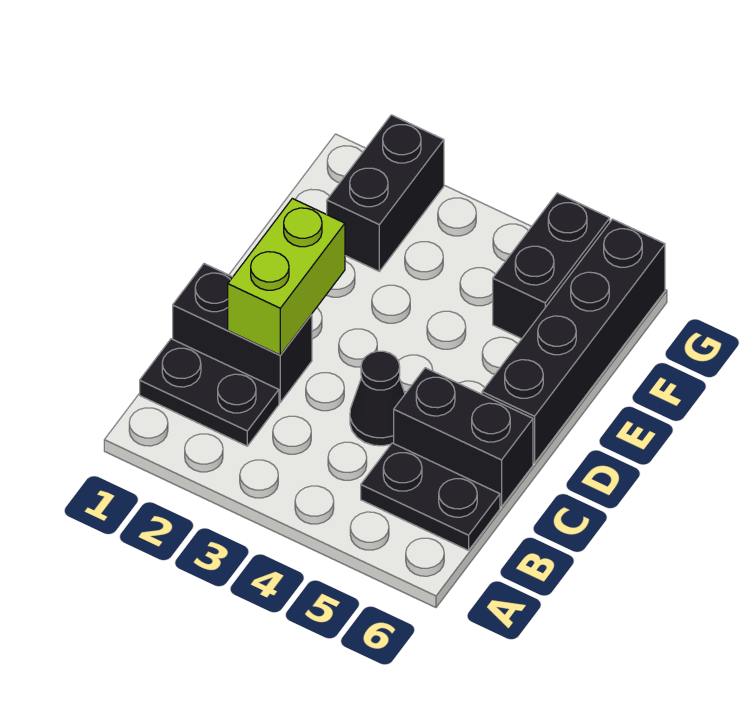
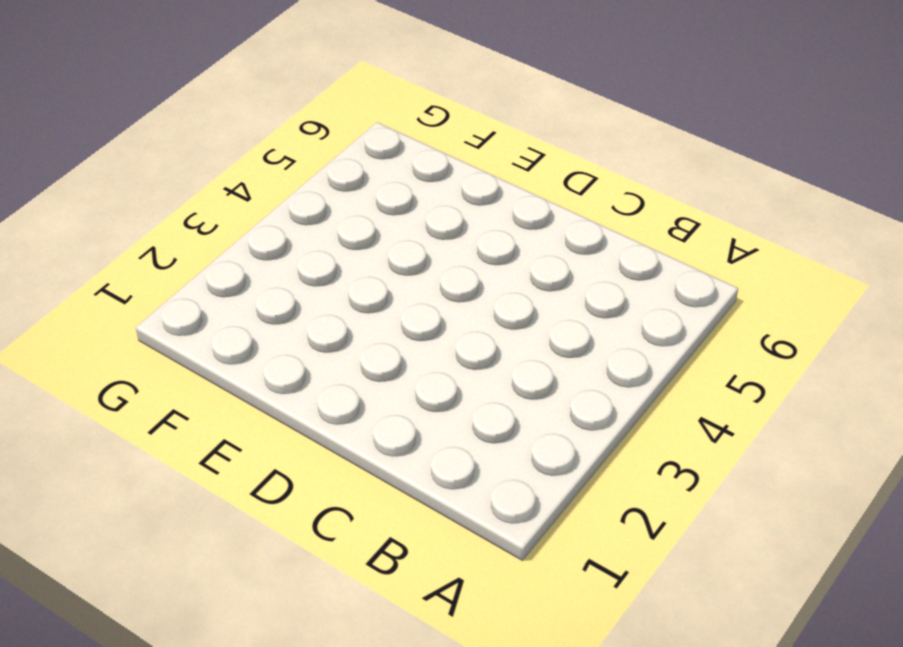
none -> black 1x2 plate [140,339,279,446]
none -> black 1x2 plate [361,443,500,550]

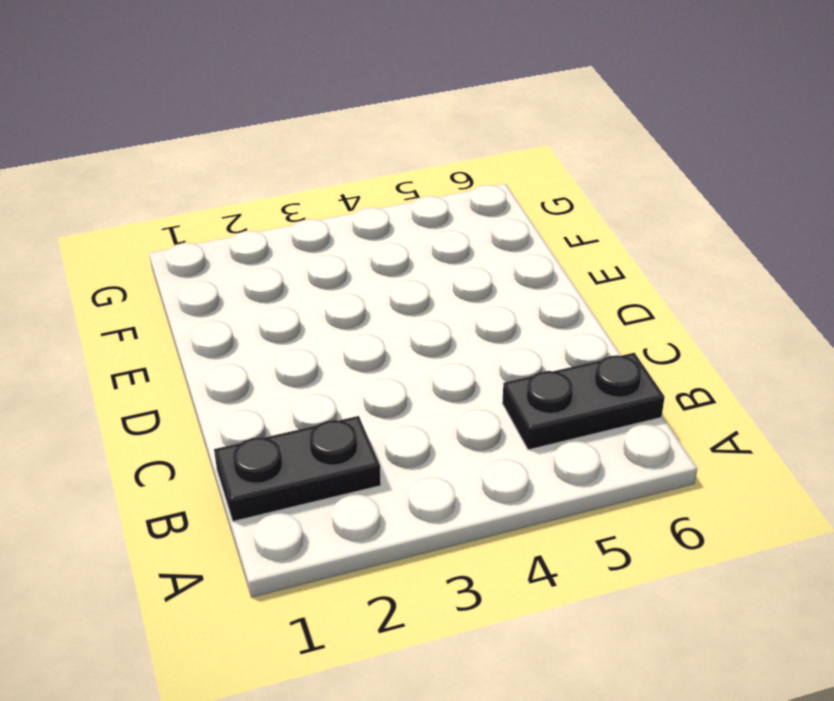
none -> black 1x2 brick [173,264,312,402]
none -> black 1x1 cone [350,351,405,446]

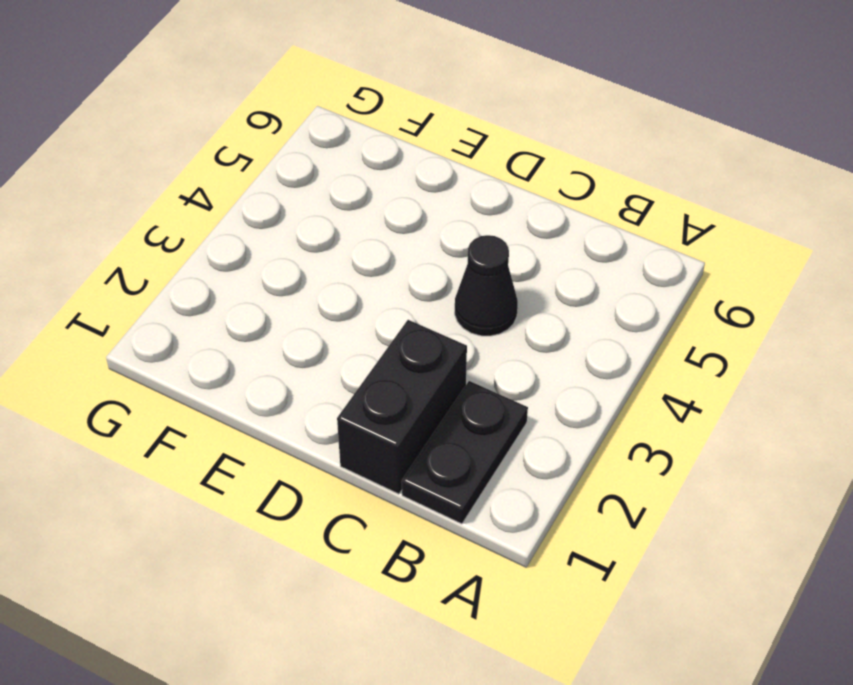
none -> black 1x2 plate [361,443,500,550]
none -> black 1x2 brick [394,368,533,507]

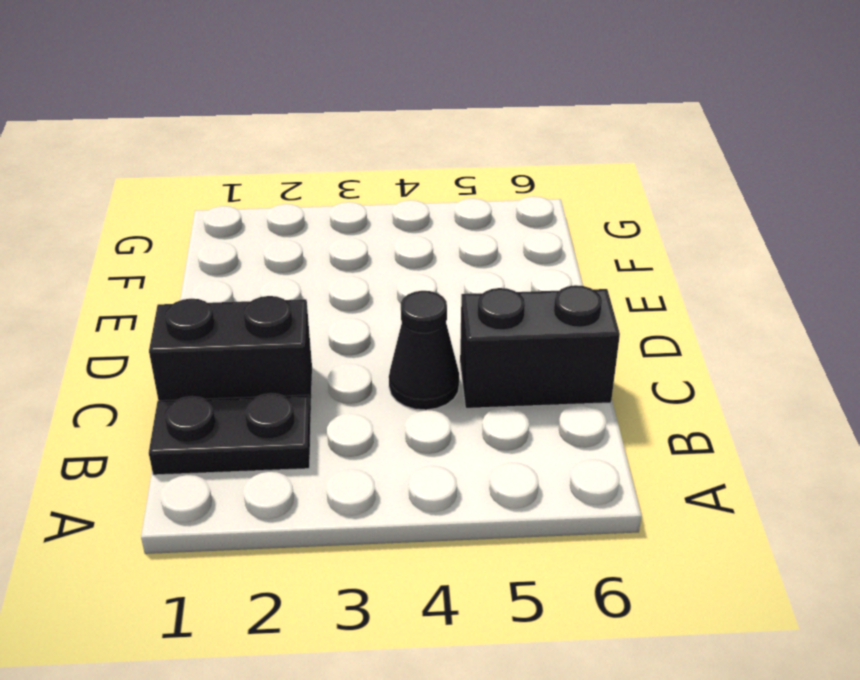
none -> black 1x2 plate [361,443,500,550]
none -> black 1x4 brick [482,219,665,463]

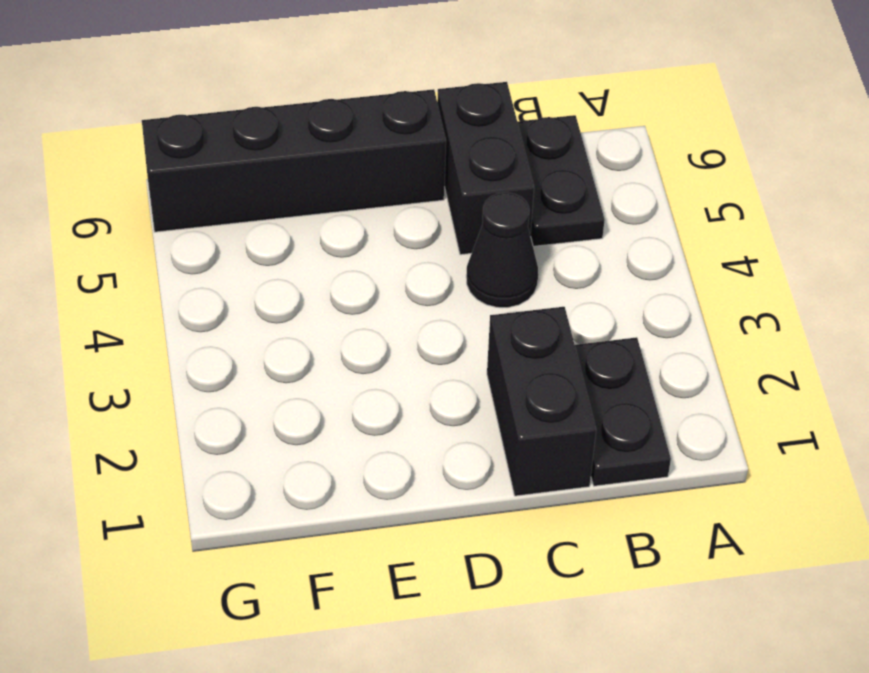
none -> black 1x2 brick [327,115,444,271]
none -> black 1x2 brick [493,193,610,339]

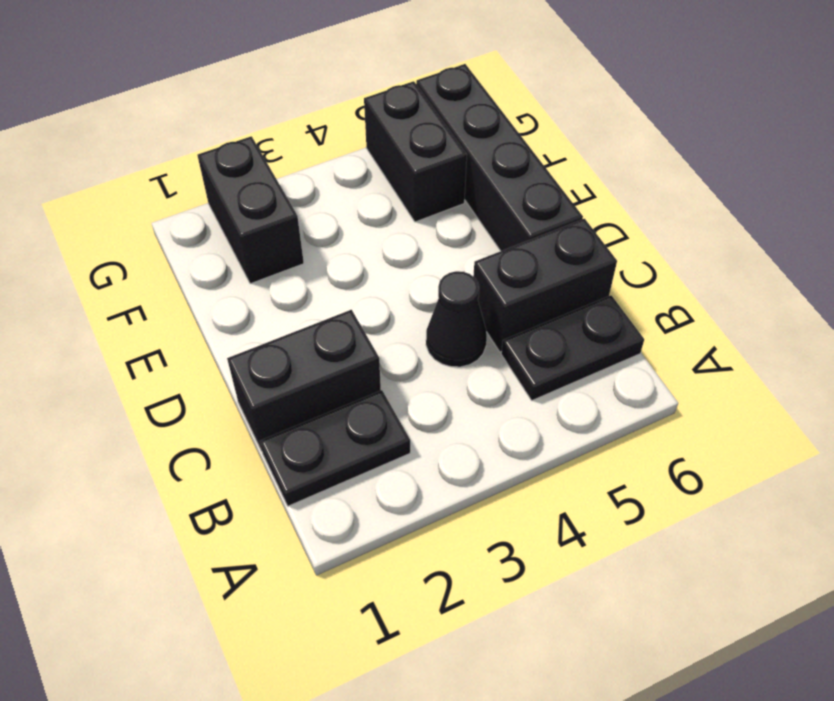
none -> lime 1x2 brick [228,198,345,355]

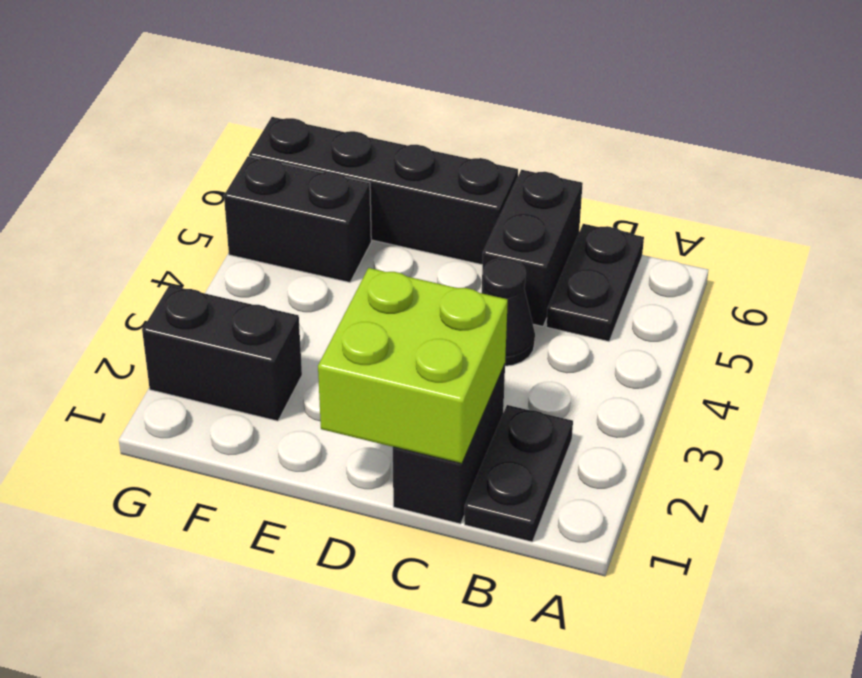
lime 2x2 brick [318,268,508,464] -> lime 1x2 brick [228,198,345,355]

